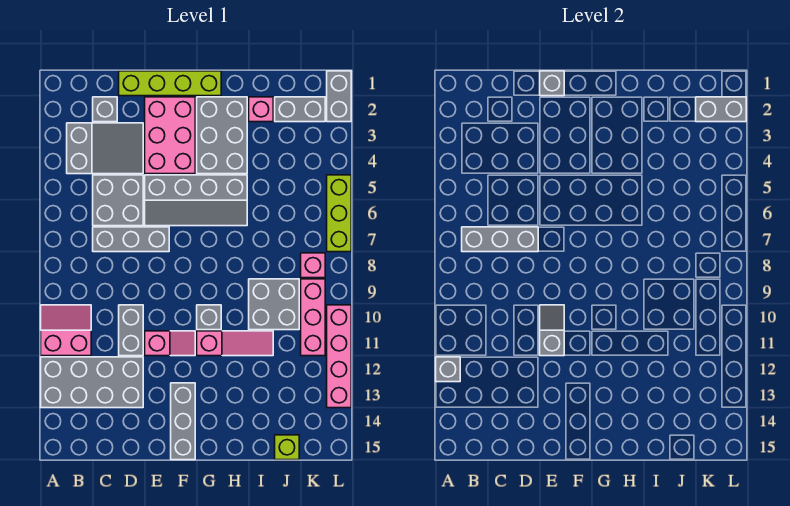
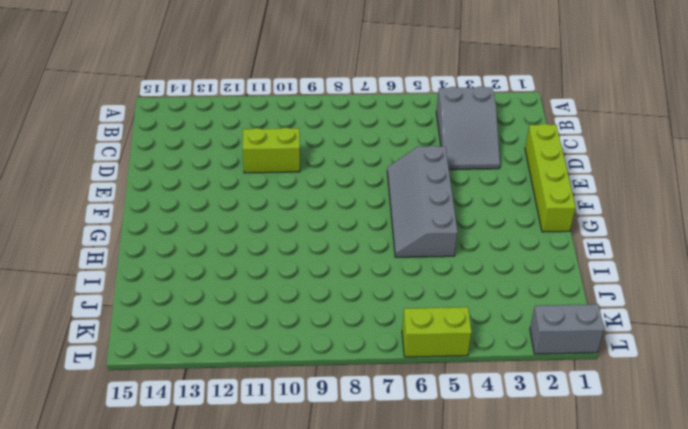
lime 1x2 brick [243,128,300,173] -> grey 1x2 brick [119,305,143,356]
lime 1x2 brick [402,307,472,357] -> lime 1x3 brick [327,175,351,252]
none -> pink 2x2 slope [41,305,91,356]
none -> grey 2x4 brick [41,357,143,408]
none -> grey 1x1 brick [93,97,117,122]

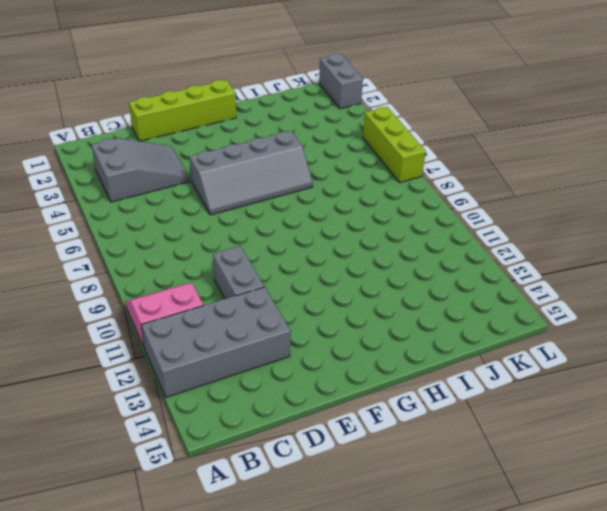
none -> grey 1x1 brick [93,97,117,122]
none -> grey 2x2 brick [93,175,143,226]
none -> grey 1x3 brick [93,227,169,252]

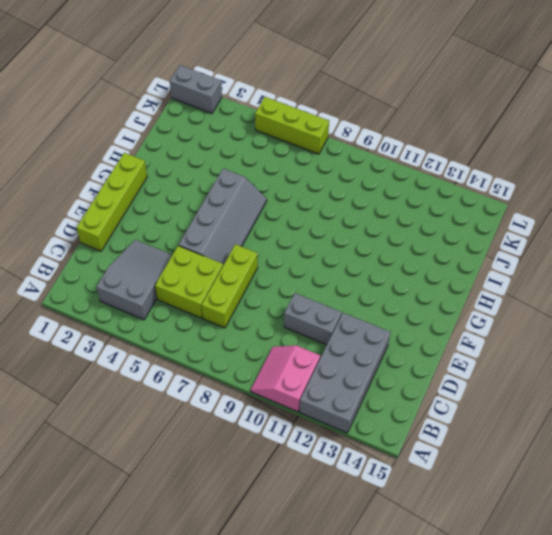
lime 2x2 brick [155,246,223,318] -> grey 2x2 brick [93,175,143,226]
lime 1x3 brick [202,244,258,328] -> grey 1x3 brick [93,227,169,252]
none -> grey 1x1 brick [93,97,117,122]
none -> pink 2x3 brick [145,97,195,174]
none -> pink 1x2 slope [145,331,195,356]

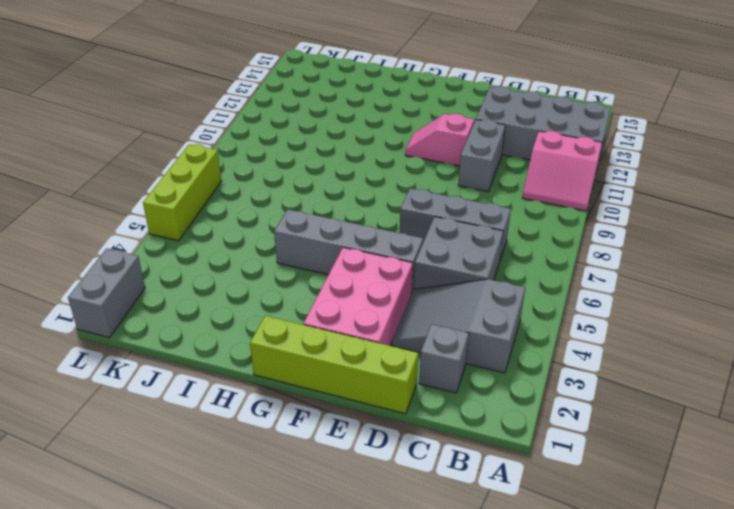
none -> grey 1x3 brick [171,383,195,460]
none -> grey 2x3 brick [197,97,247,174]
none -> grey 1x1 brick [197,305,221,330]

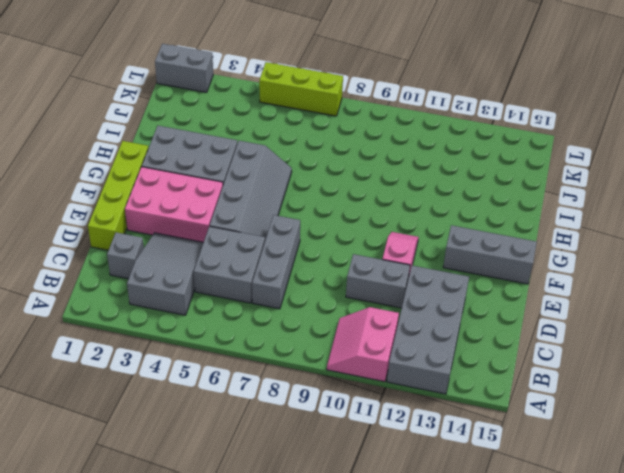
none -> grey 1x1 brick [197,305,221,330]
none -> pink 1x3 slope [197,331,273,356]
none -> pink 1x1 brick [249,97,273,122]

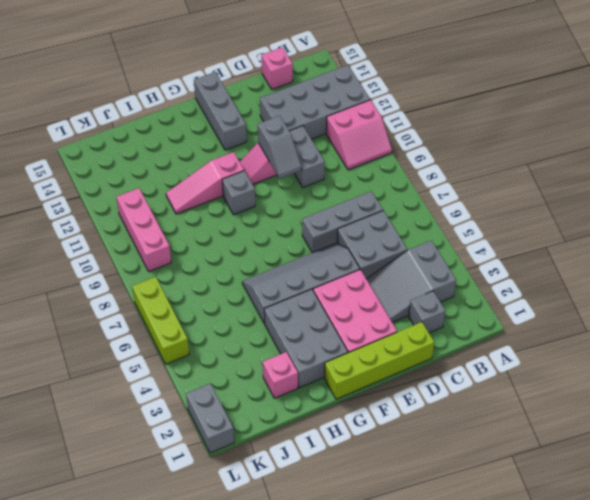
pink 1x1 brick [261,47,293,89] -> pink 1x1 brick moved to [301,253,325,278]
none -> grey 2x2 brick [249,279,299,330]
none -> grey 1x2 brick [275,97,325,122]
none -> lime 1x1 brick [275,435,299,460]

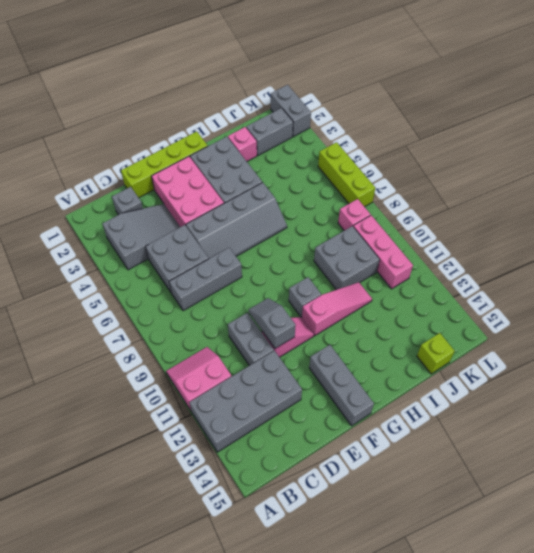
none -> pink 1x4 brick [327,305,351,408]
none -> grey 1x1 brick [436,357,460,382]
none -> grey 1x3 brick [462,227,538,252]

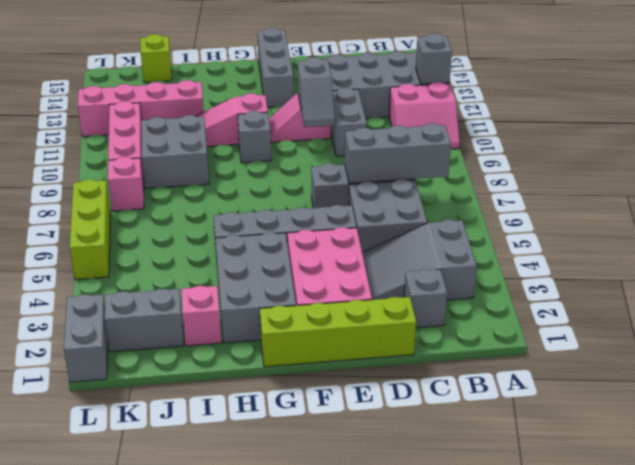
pink 1x4 brick [78,80,204,136] -> pink 1x4 brick turned to [327,305,351,408]
none -> grey 1x1 brick [540,71,564,96]
none -> grey 1x2 brick [696,97,746,122]

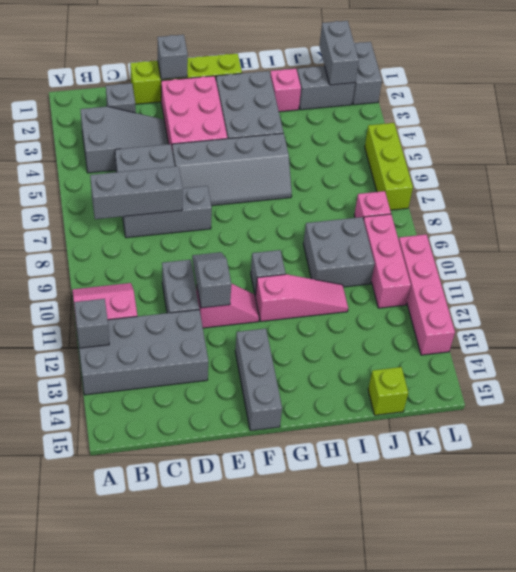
grey 1x2 brick [319,21,359,85] -> grey 1x2 brick turned to [696,97,746,122]

